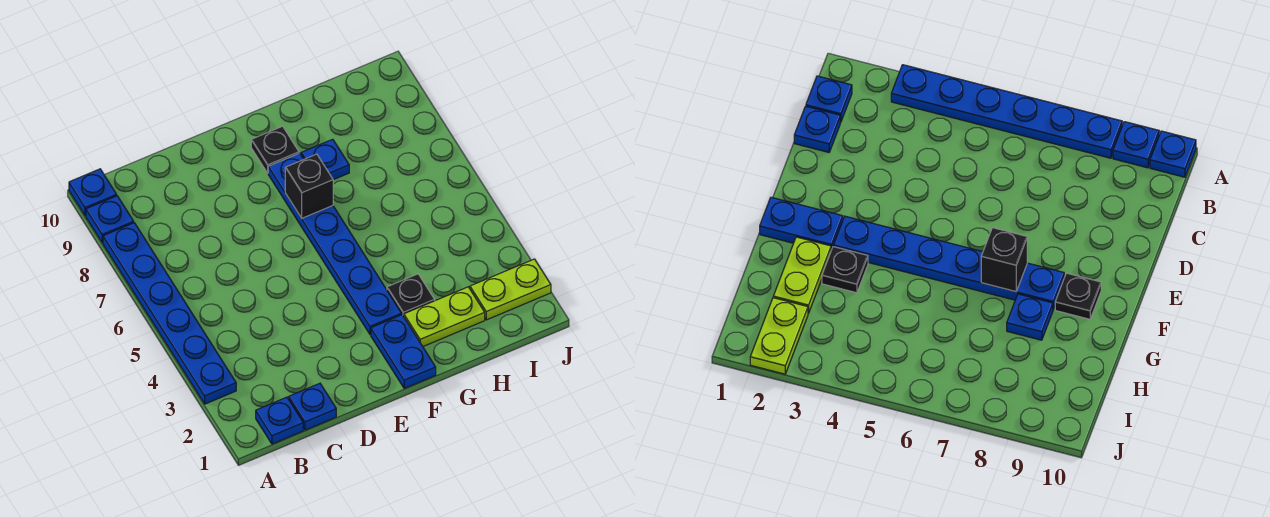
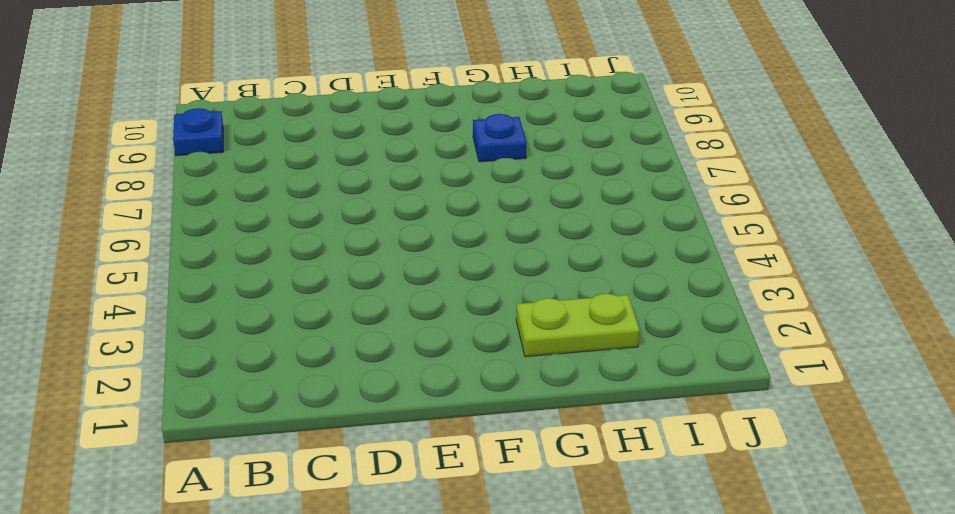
none -> blue 1x6 plate [103,223,236,404]
none -> blue 1x1 plate [69,169,117,216]
none -> blue 1x1 plate [256,397,303,444]

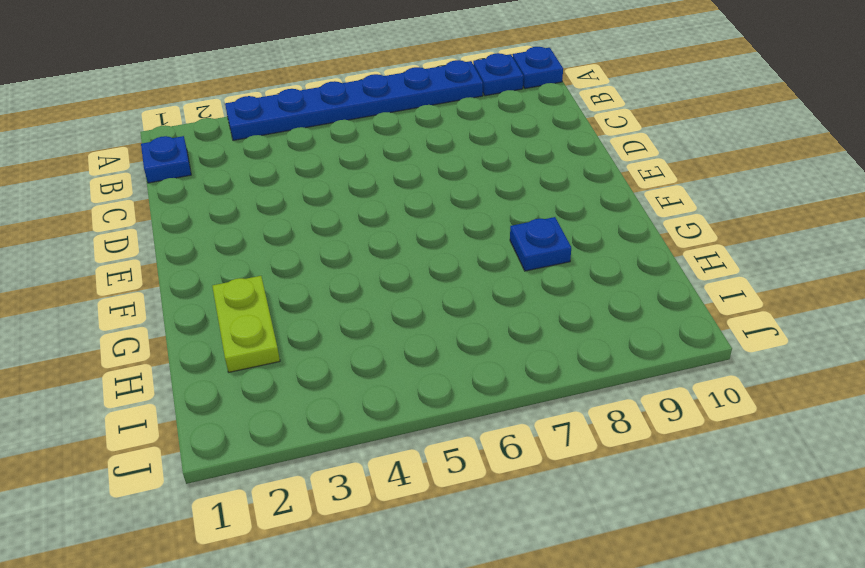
none -> blue 1x1 plate [289,383,336,430]
none -> blue 1x2 plate [371,315,436,388]
none -> blue 1x6 plate [268,153,402,335]

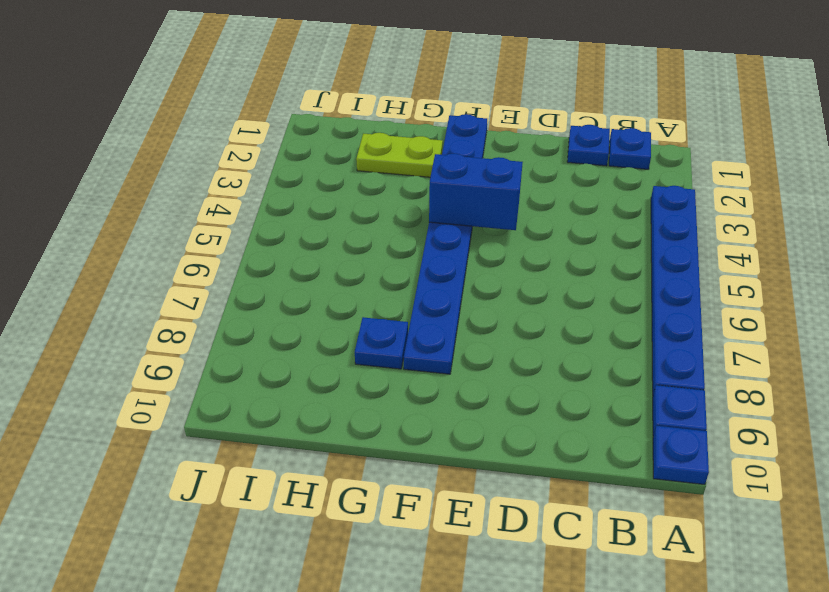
blue 1x2 brick [429,153,523,230] -> none
none -> black 1x1 plate [251,126,299,173]
none -> black 1x1 plate [387,274,435,316]
none -> lime 1x2 plate [470,259,551,320]

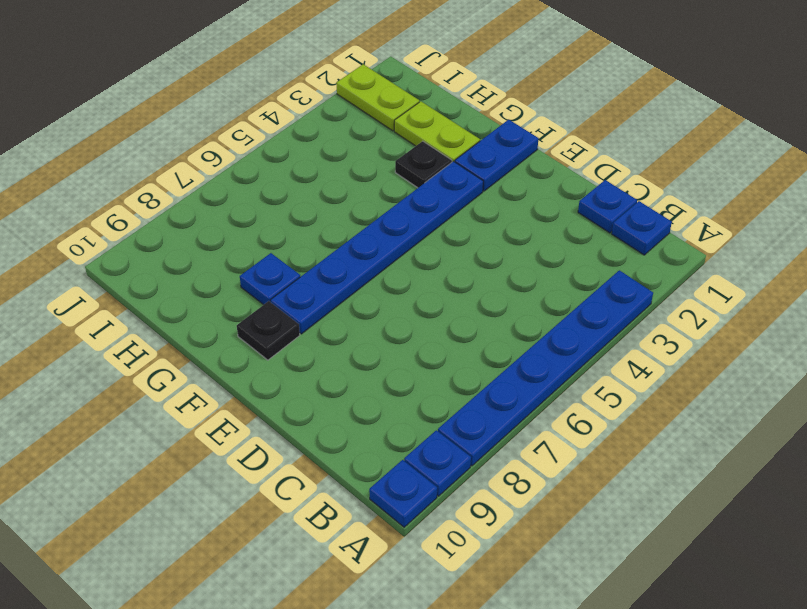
none -> black 1x1 brick [285,154,333,218]

